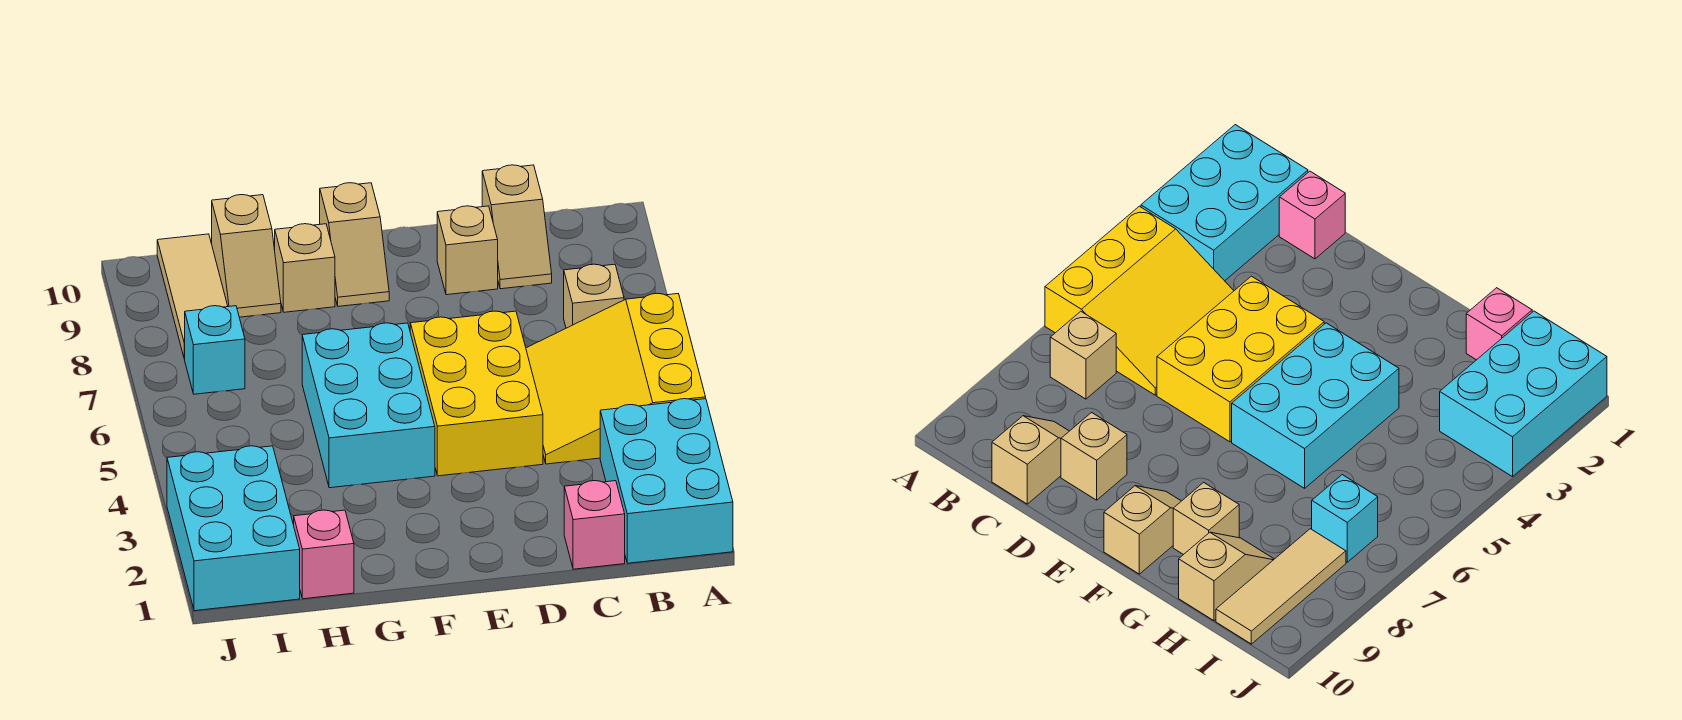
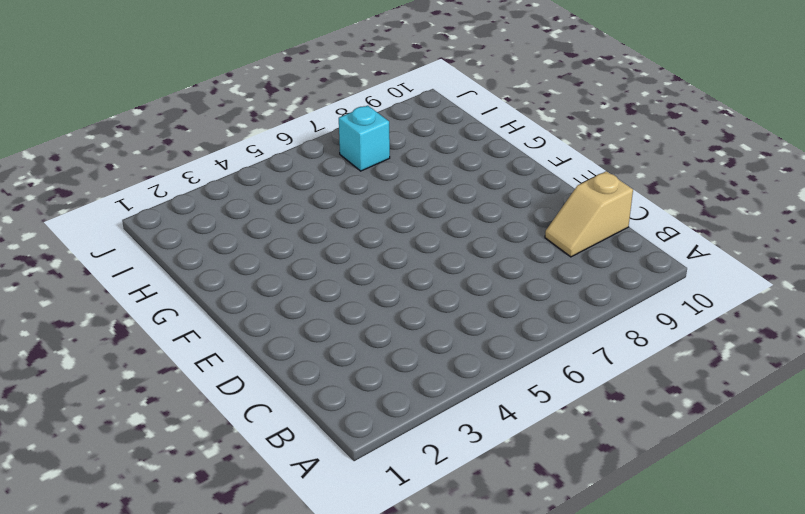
none -> cyan 2x3 brick [600,399,733,563]
none -> yellow 3x3 slope [526,293,706,464]
none -> tan 1x1 brick [564,264,624,328]

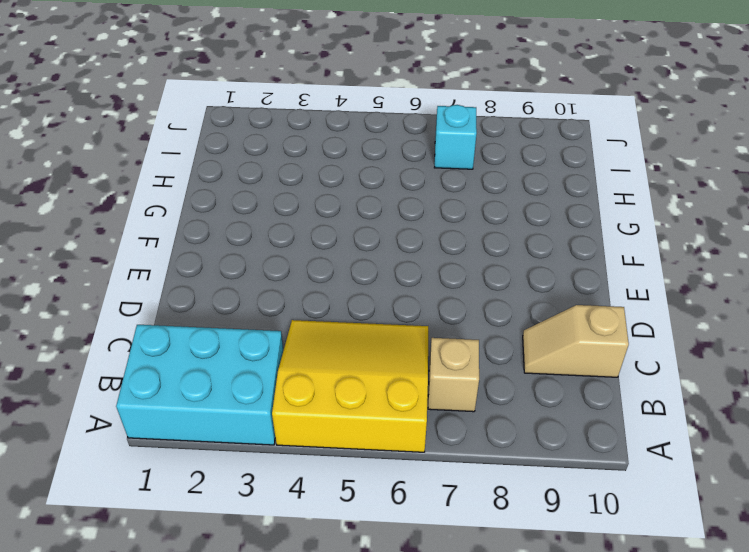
none -> pink 1x1 brick [564,481,625,569]
none -> yellow 2x3 brick [410,311,543,476]
none -> tan 1x1 brick [437,206,498,295]

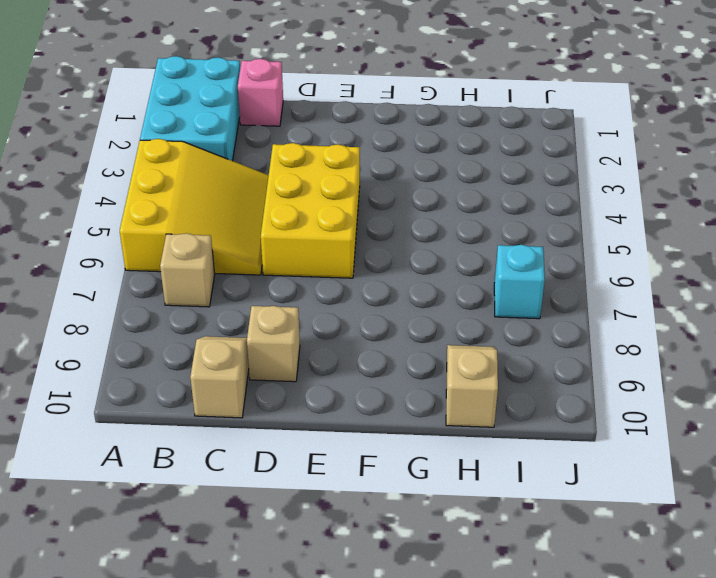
none -> cyan 2x3 brick [302,323,435,488]
none -> tan 1x2 slope [320,183,389,306]
none -> tan 1x1 brick [275,224,335,312]

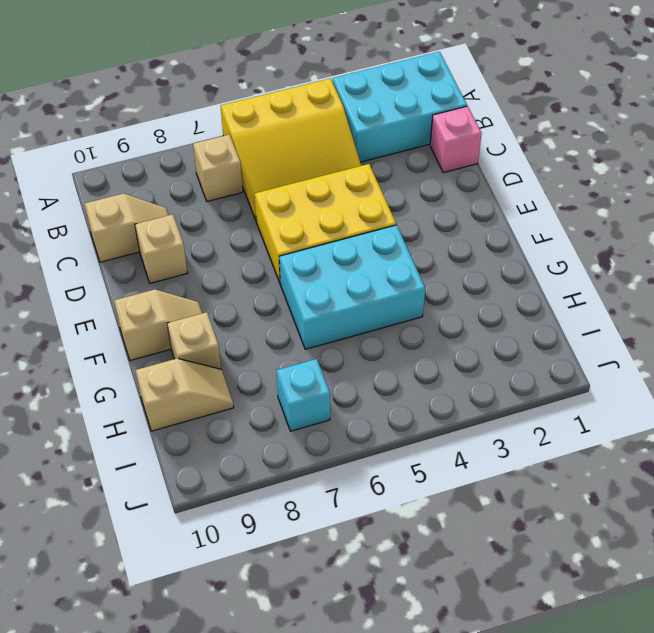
none -> pink 1x1 brick [294,510,354,599]
none -> cyan 2x3 brick [167,446,300,611]
none -> tan 1x3 tile [157,234,228,359]

